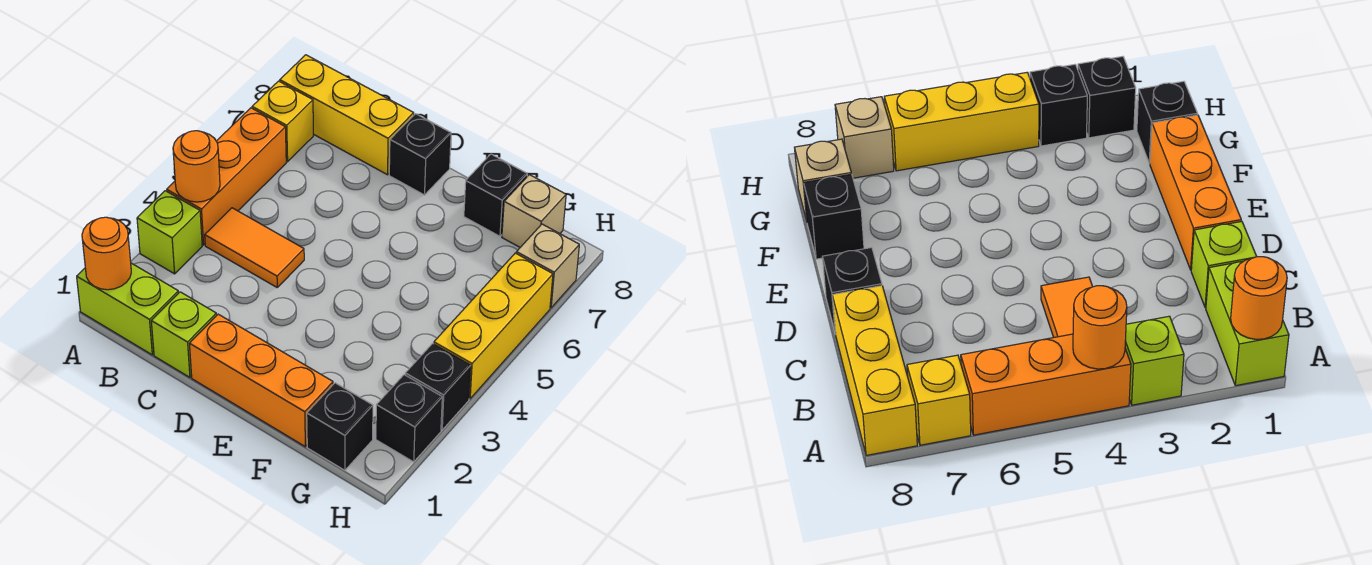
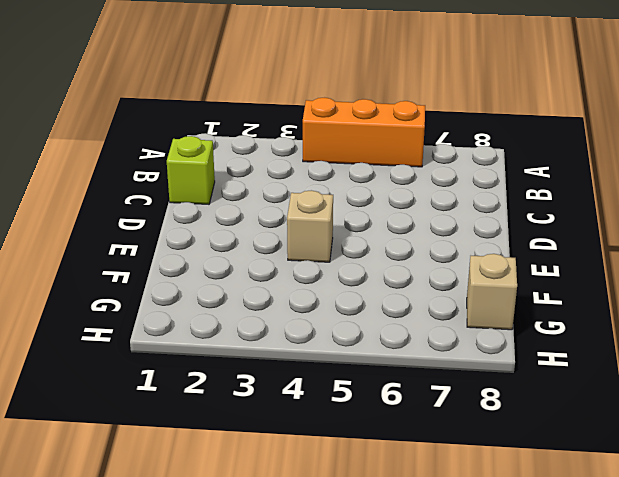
tan 1x1 brick [287,190,333,262] -> tan 1x1 brick moved to [516,224,579,308]
none -> lime 1x2 brick [77,263,178,355]
none -> lime 1x1 brick [137,191,202,274]
none -> yellow 1x1 brick [252,81,313,162]

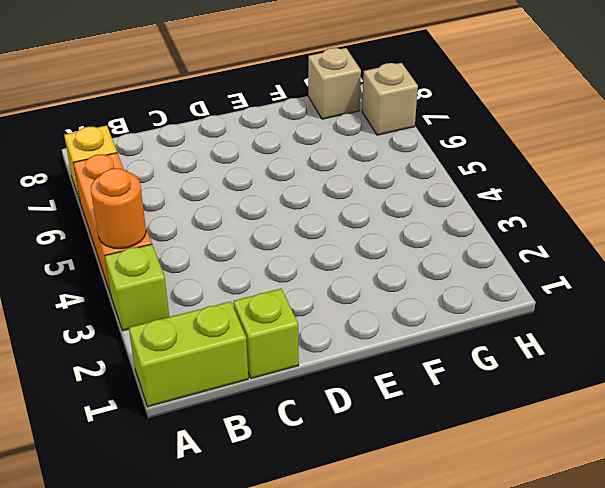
none -> yellow 1x3 brick [280,55,414,175]
none -> orange 1x2 tile [205,208,304,287]
none -> orange 1x3 brick [189,314,333,447]

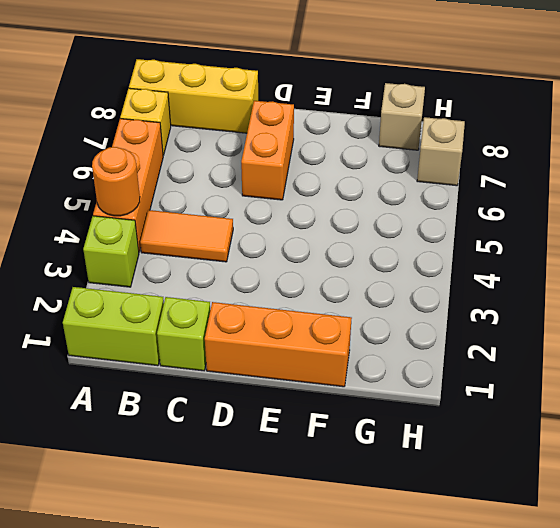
orange 1x2 brick [241,101,294,200] -> none
none -> black 1x1 brick [389,114,451,195]
none -> black 1x1 brick [464,154,527,236]
none -> black 1x1 brick [307,383,373,470]

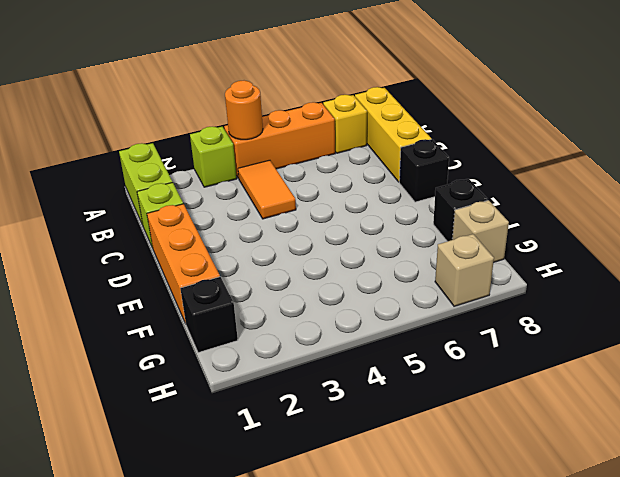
none -> black 1x1 brick [376,375,442,462]
none -> black 1x1 brick [405,343,471,430]
none -> yellow 1x3 brick [434,253,553,399]

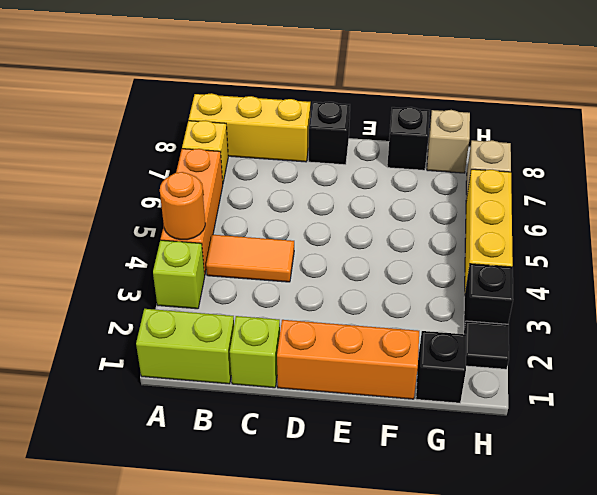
black 1x1 tile [464,321,509,369] -> black 1x1 brick [376,375,442,462]
none -> orange 1x1 round brick [82,217,131,290]

